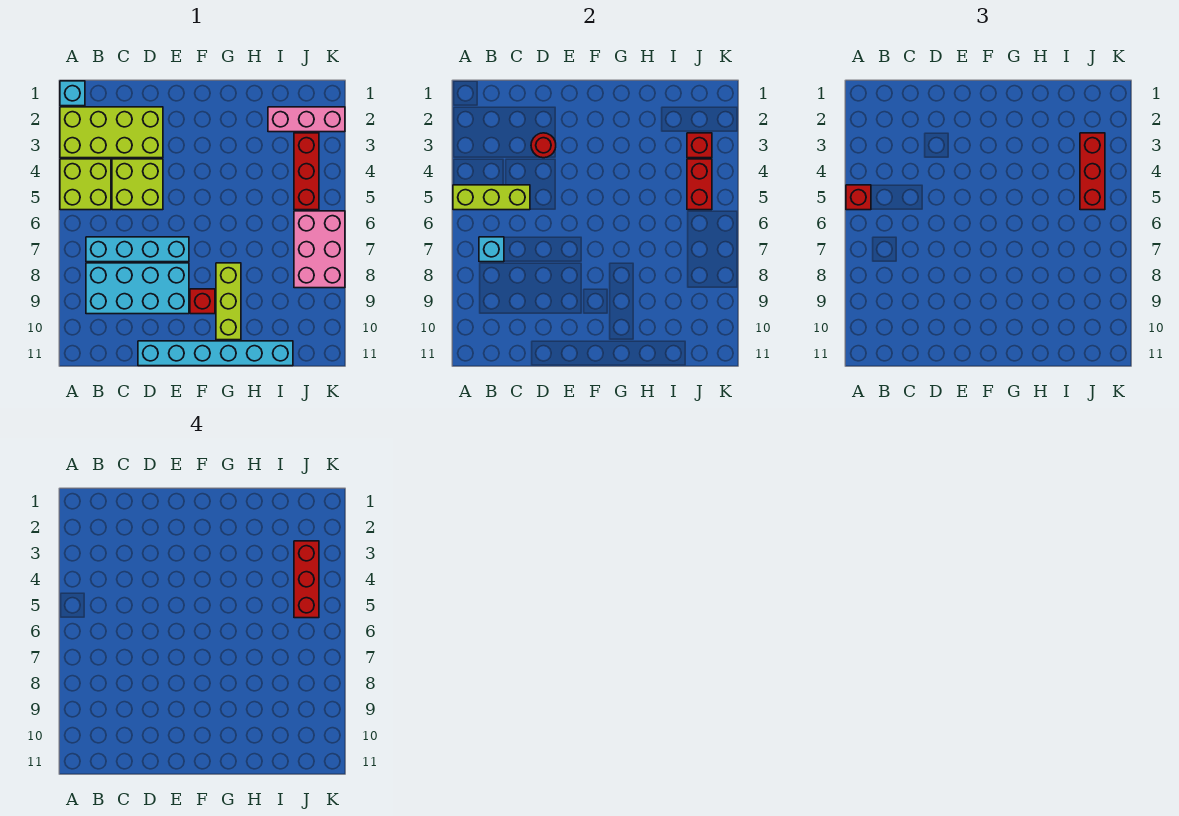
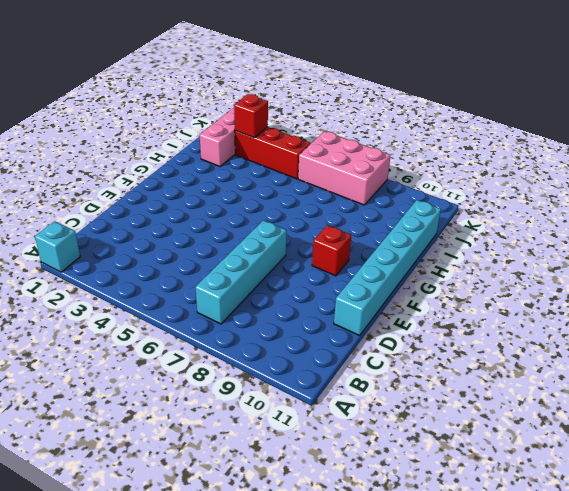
none -> lime 2x4 brick [60,107,163,158]
none -> lime 2x2 brick [60,159,111,210]
none -> cyan 2x4 brick [86,263,189,314]

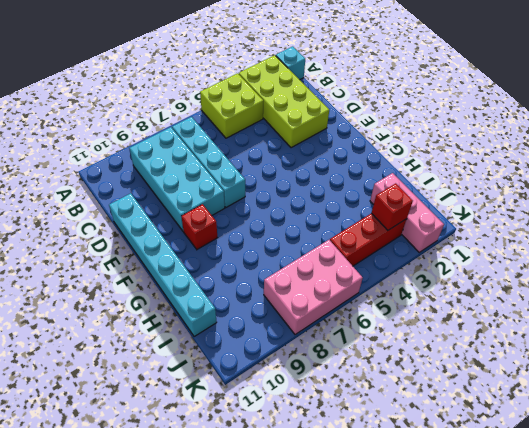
none -> lime 2x2 brick [112,159,163,210]
none -> lime 1x3 brick [216,263,241,340]
none -> lime 1x3 brick [453,185,530,210]

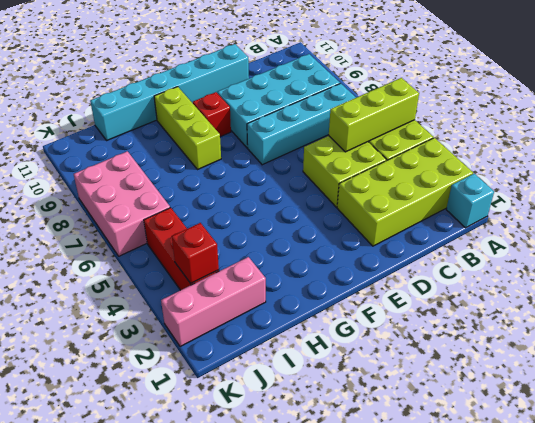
none -> cyan 1x1 brick [479,237,504,262]
none -> red 1x1 round brick [531,133,556,158]
none -> red 1x2 brick [687,159,712,210]

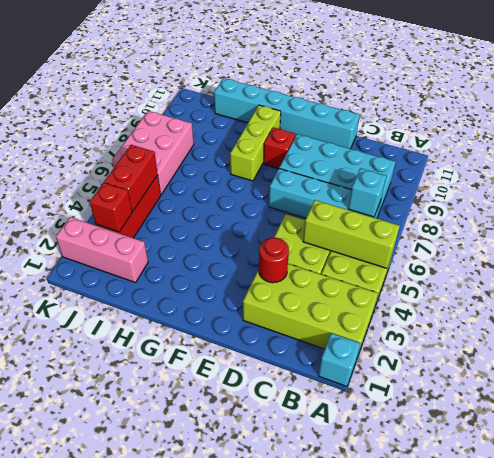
none -> red 1x1 brick [846,185,871,210]
none -> red 1x3 brick [1080,133,1105,210]
none -> red 1x3 brick [294,541,319,618]

